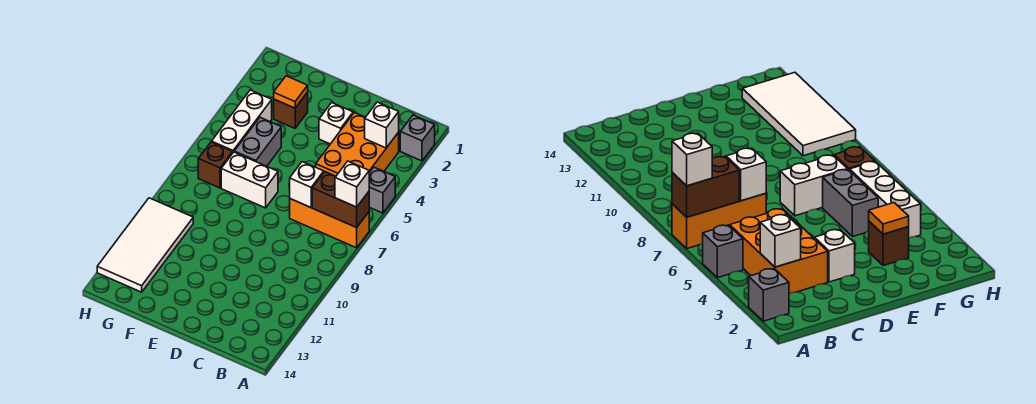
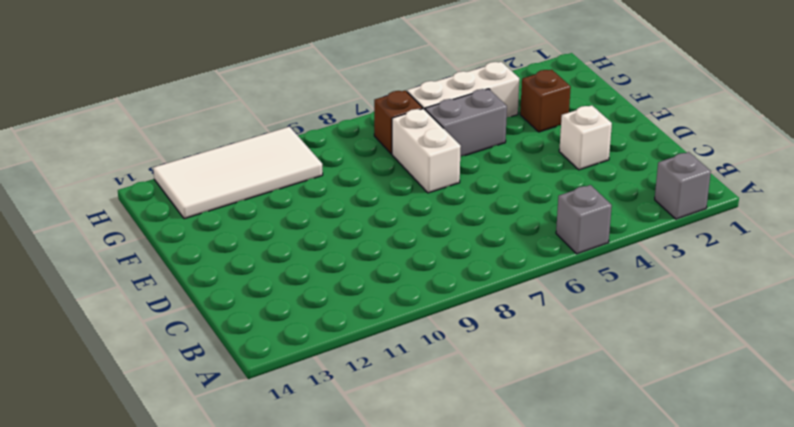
none -> orange 1x3 brick [290,199,369,248]
none -> orange 2x3 brick [316,113,399,176]
none -> brown 1x2 brick [312,172,369,227]

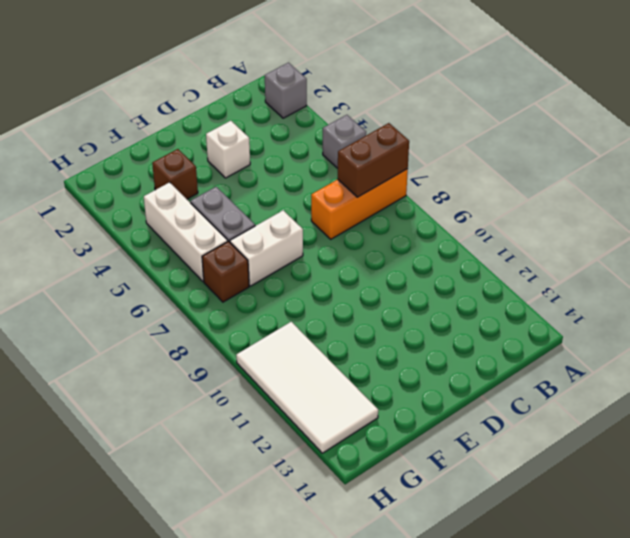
none -> orange 2x3 brick [316,113,399,176]
none -> white 1x1 brick [365,102,399,148]
none -> white 1x1 brick [290,162,324,208]

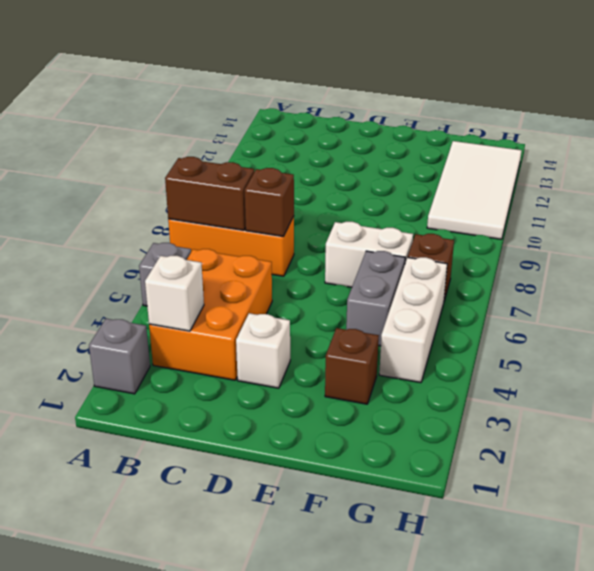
brown 1x1 brick [245,168,294,237] -> white 1x1 brick [290,162,324,208]
none -> orange 1x1 tile [274,76,308,108]
none -> white 1x1 brick [335,161,369,207]

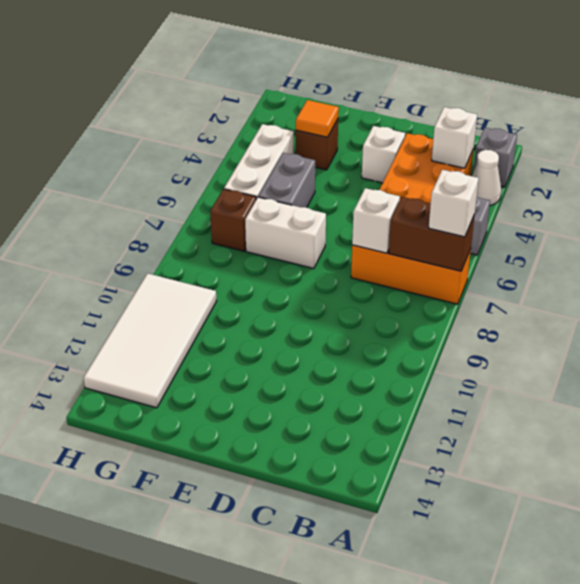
white 1x1 cone [472,150,501,205] -> none

